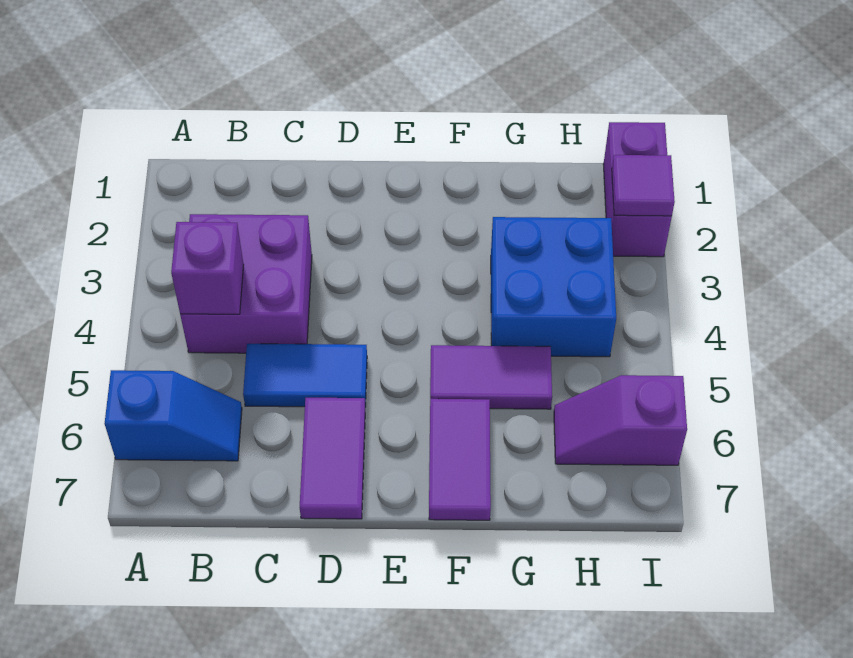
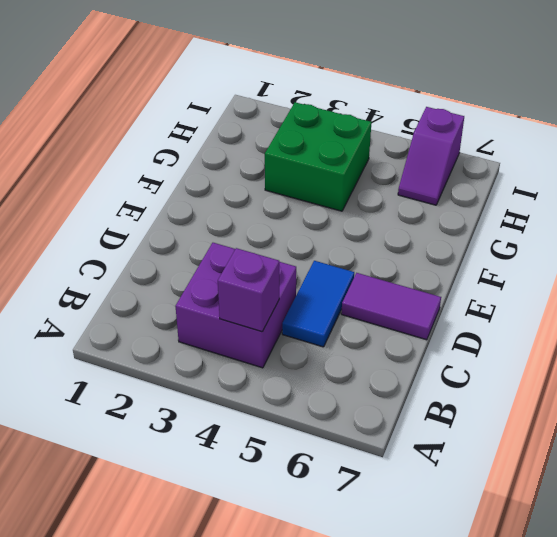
green 2x2 brick [264,102,371,211] -> blue 2x2 brick [491,217,616,357]
none -> blue 1x2 slope [105,370,242,461]
none -> purple 1x2 tile [430,345,552,409]

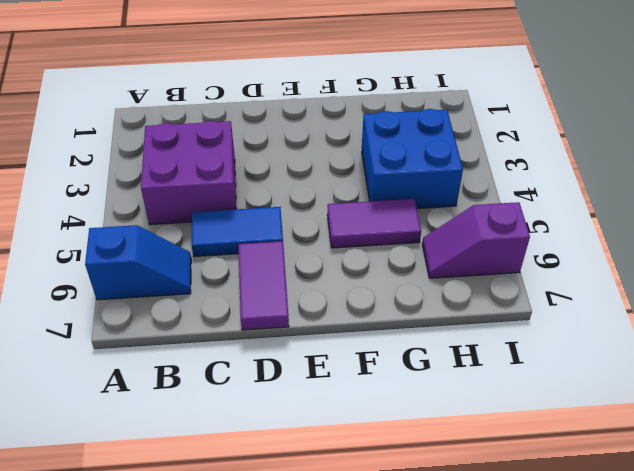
none -> purple 1x2 tile [429,399,491,520]
none -> purple 1x2 brick [603,122,672,257]

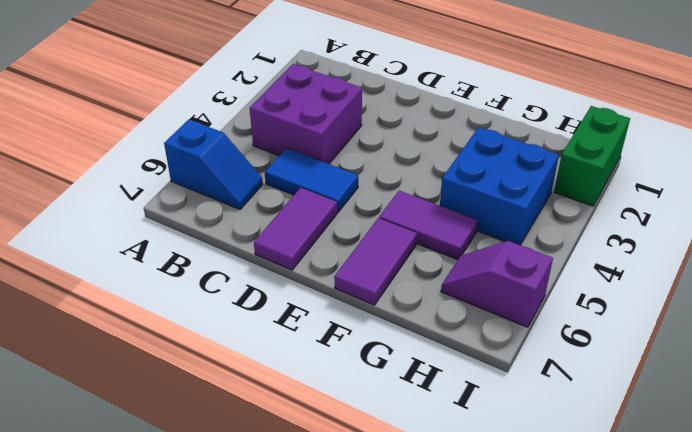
green 1x2 brick [554,106,630,206] -> purple 1x2 brick [603,122,672,257]
none -> purple 1x1 brick [171,222,244,314]
none -> purple 1x1 tile [612,155,675,216]

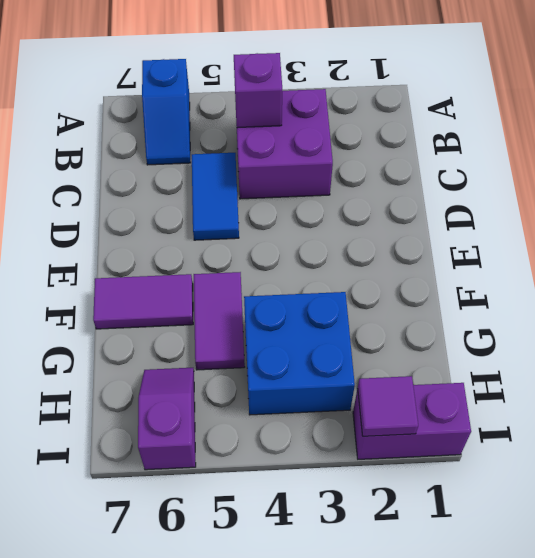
none -> purple 1x2 tile [300,398,365,519]

